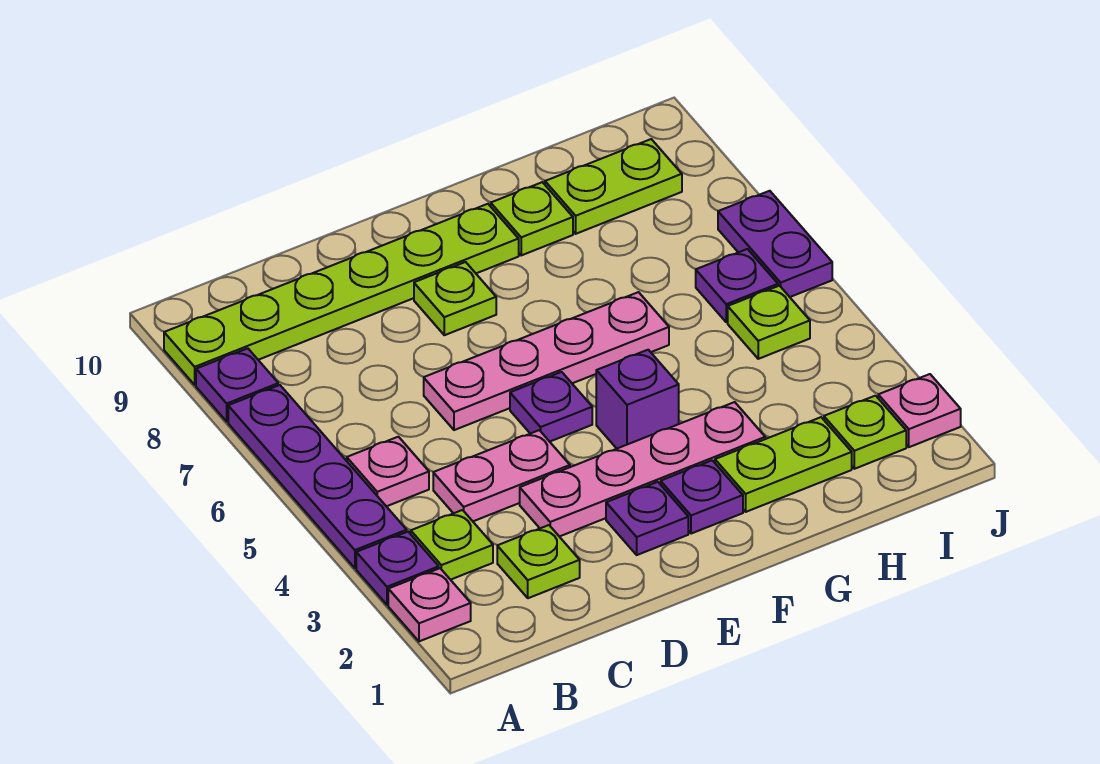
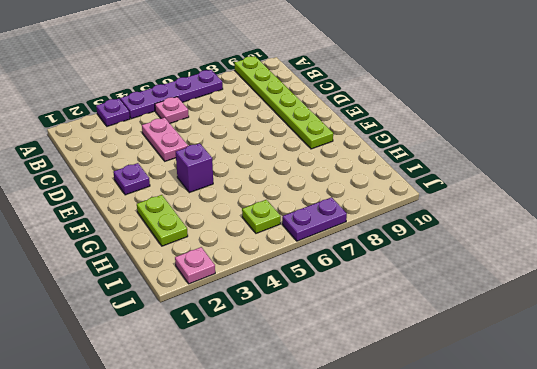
none -> pink 1x1 plate [388,568,471,641]
none -> purple 1x1 plate [196,348,278,421]
none -> lime 1x1 plate [411,510,493,580]

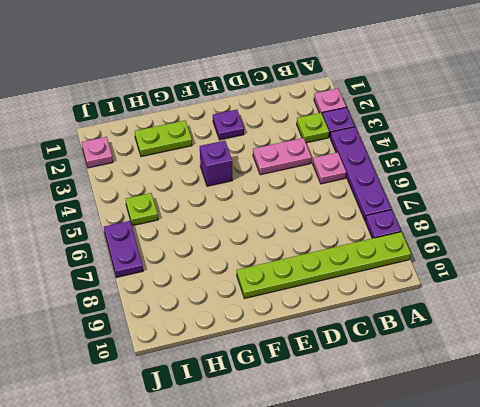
none -> lime 1x1 plate [497,525,580,598]
none -> pink 1x4 plate [520,402,765,537]
none -> pink 1x4 plate [424,292,669,430]

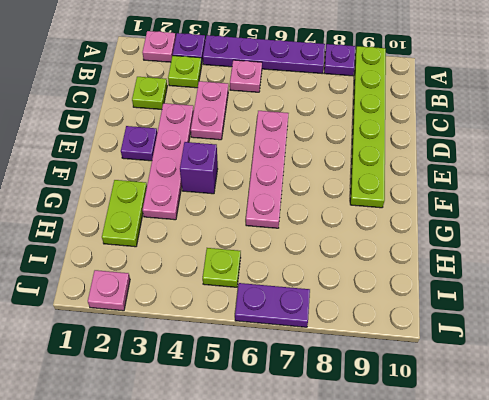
none -> purple 1x1 plate [510,372,592,442]
none -> lime 1x1 plate [414,262,496,335]
none -> purple 1x1 plate [661,460,743,534]

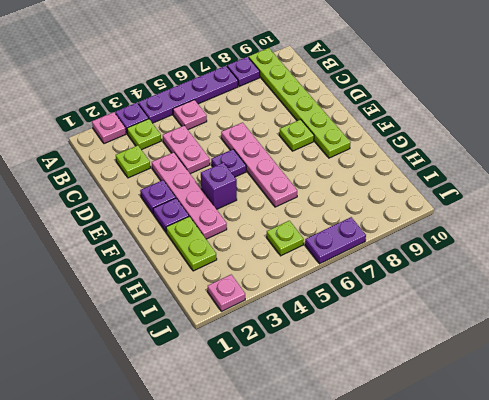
none -> lime 1x1 plate [491,182,573,255]
none -> lime 1x2 plate [545,139,682,234]
none -> lime 1x1 plate [824,396,906,469]

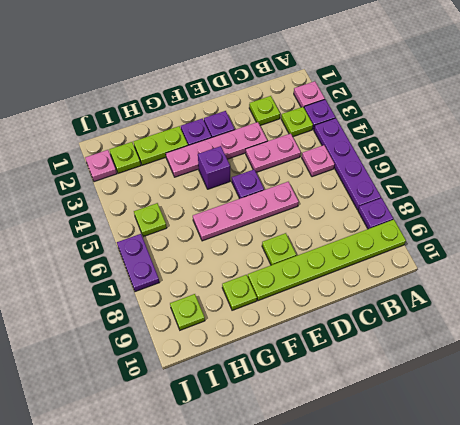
lime 1x1 plate [170,294,205,330] -> lime 1x2 plate [545,139,682,234]
none -> purple 1x1 plate [696,249,778,322]

